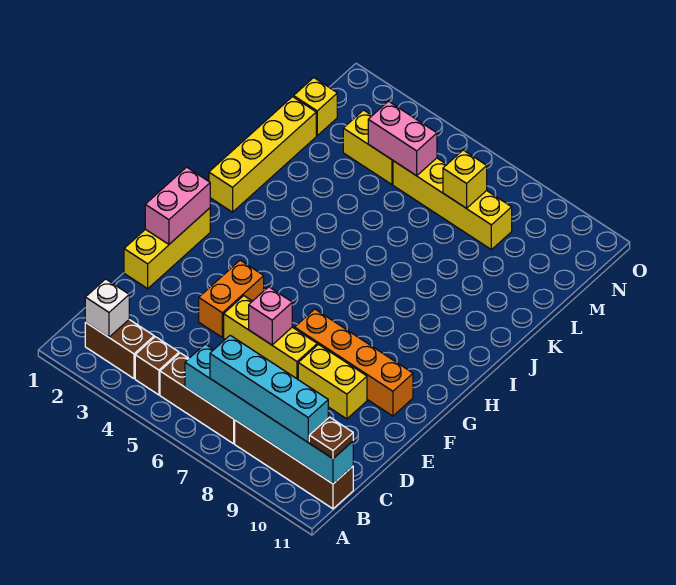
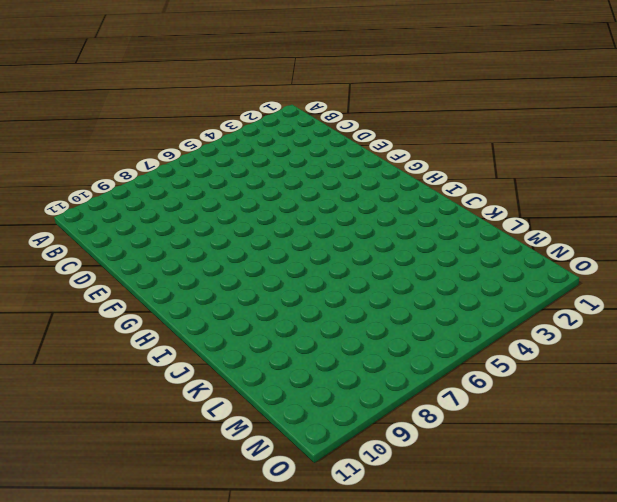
none -> brown 1x2 brick [85,320,154,378]
none -> brown 1x1 brick [135,337,179,395]
none -> brown 1x3 brick [160,353,235,444]

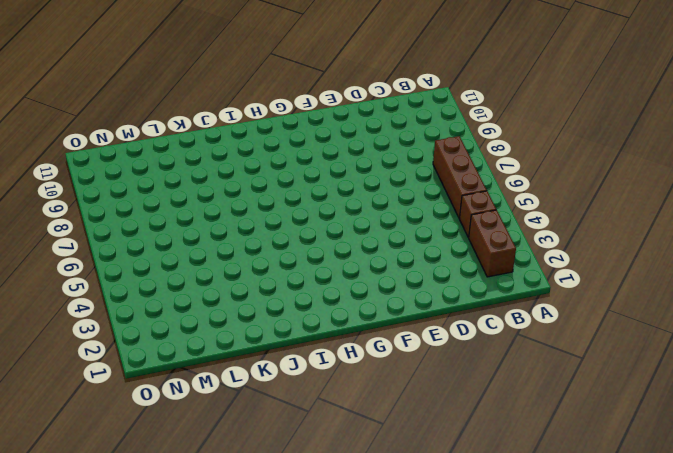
none -> brown 1x4 brick [235,420,353,509]
none -> yellow 1x3 brick [124,208,210,289]
none -> orange 1x2 brick [199,260,264,337]

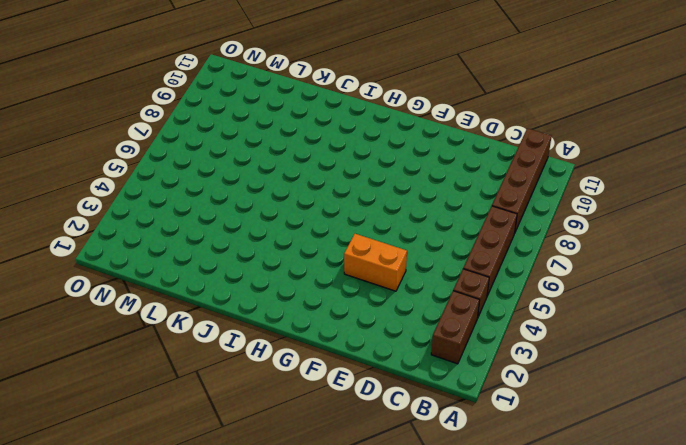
none -> yellow 1x3 brick [124,208,210,289]
none -> yellow 1x3 brick [224,296,317,379]
none -> yellow 1x2 brick [298,345,367,419]

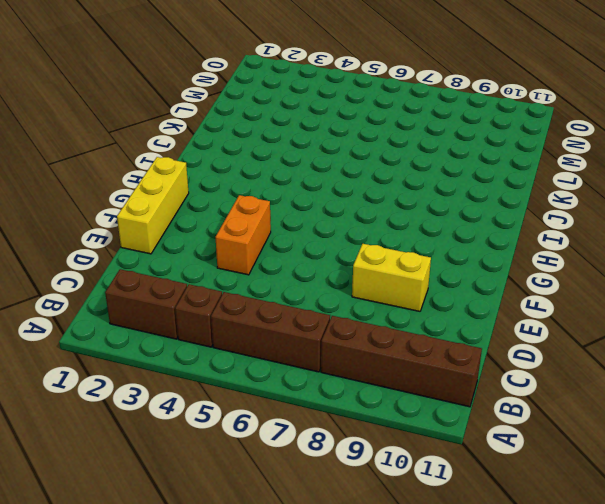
none -> yellow 1x3 brick [224,296,317,379]
none -> orange 1x4 brick [295,309,413,416]
none -> yellow 1x4 brick [209,97,316,212]

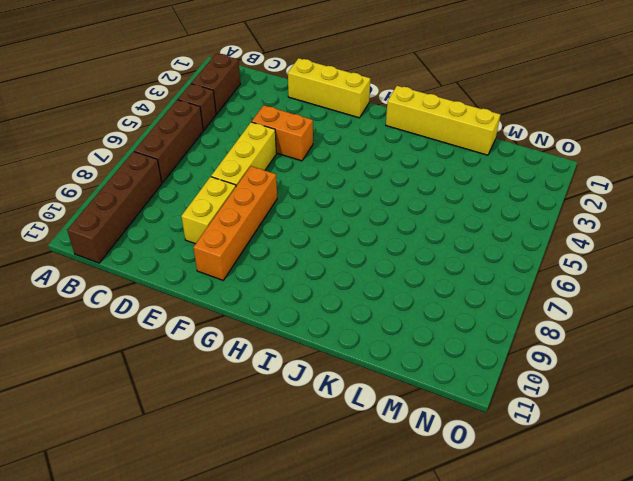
none -> yellow 1x1 brick [294,78,337,136]
none -> yellow 1x2 brick [343,110,393,184]
none -> yellow 1x4 brick [393,158,512,250]

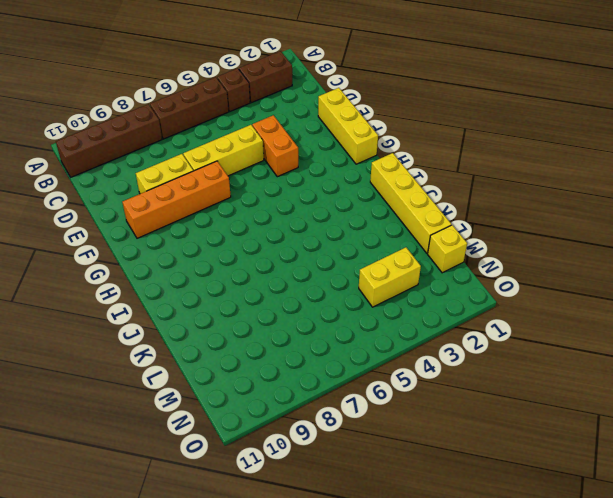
none -> yellow 1x4 brick [393,158,512,250]
none -> white 1x1 brick [85,279,129,337]
none -> cyan 1x6 brick [185,344,353,484]

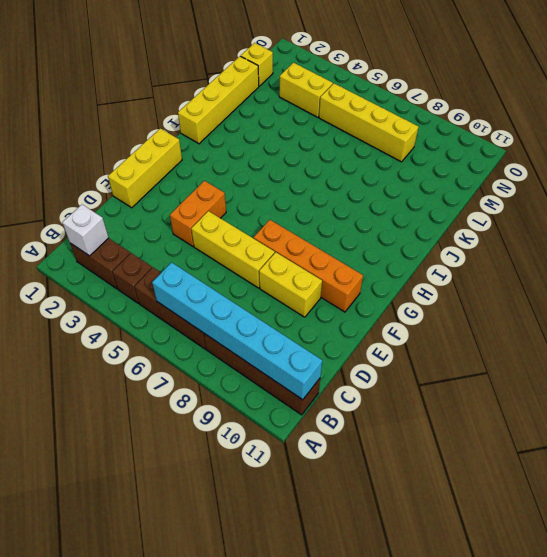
none -> pink 1x1 brick [249,287,292,345]
none -> pink 1x2 brick [145,167,210,244]
none -> pink 1x2 brick [368,101,437,176]

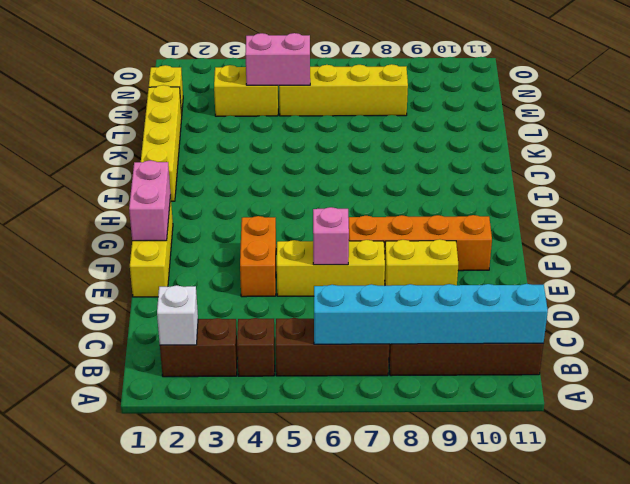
none -> yellow 1x1 brick [443,150,487,208]
none -> cyan 1x4 brick [210,335,328,442]
none -> brown 1x1 plate [309,417,353,459]

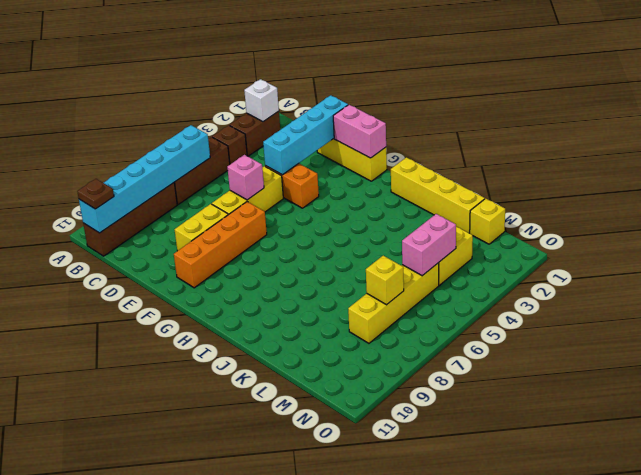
cyan 1x4 brick [263,95,348,175] -> cyan 1x4 brick moved to [210,335,328,442]

